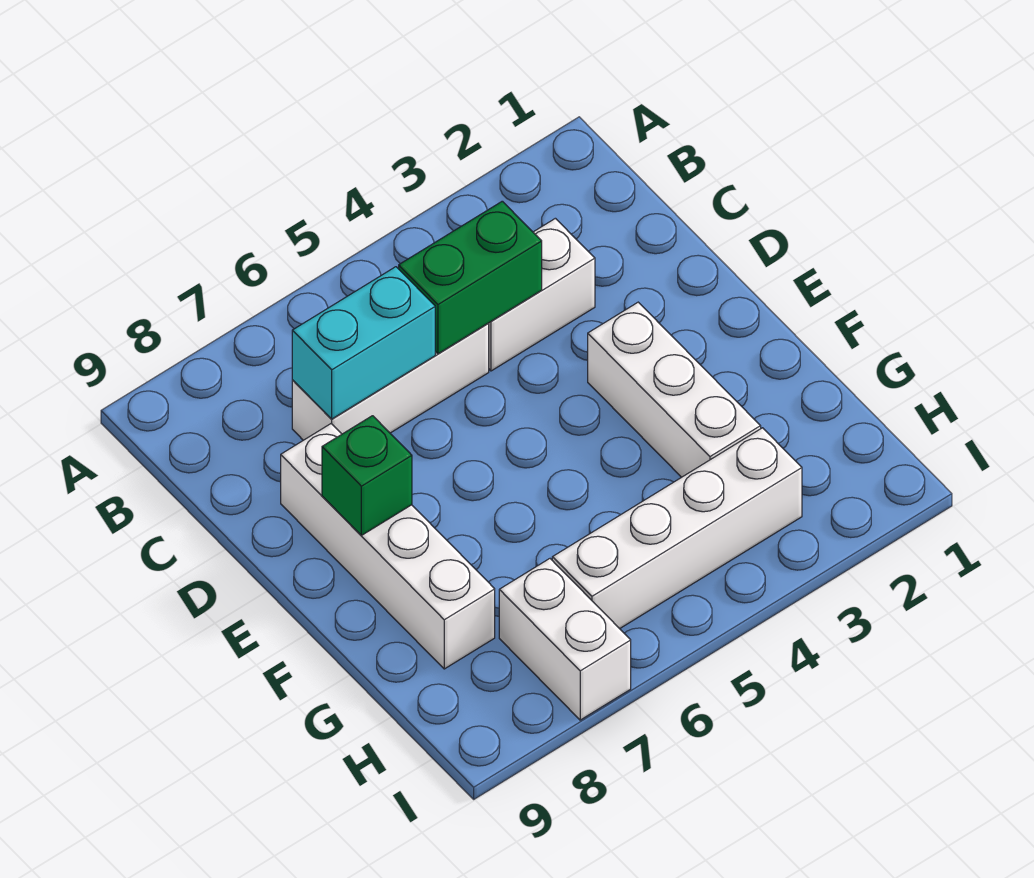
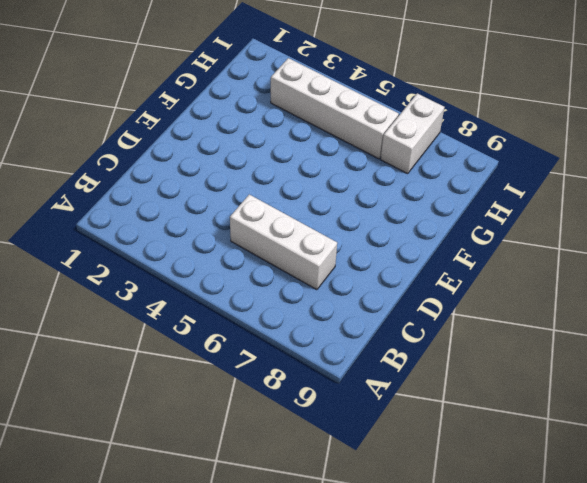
none -> white 1x2 brick [488,218,595,371]
none -> white 1x4 brick [281,424,495,669]

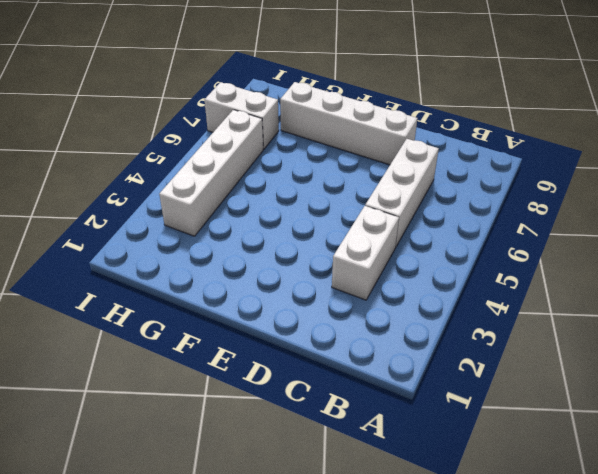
none -> white 1x3 brick [588,302,761,477]
none -> green 1x2 brick [399,201,542,354]

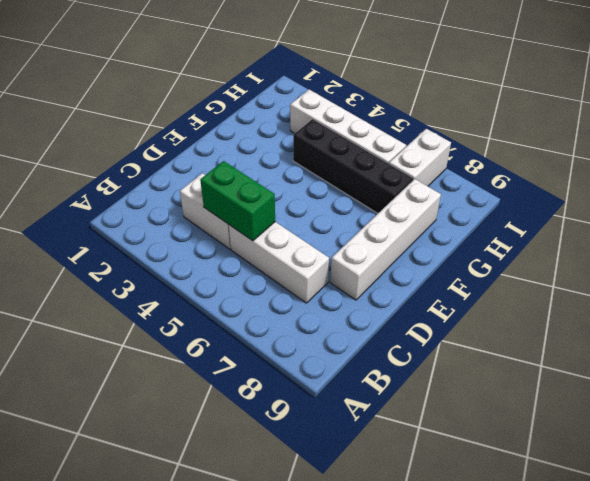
black 1x4 brick [293,119,413,213] -> none
none -> white 1x3 brick [588,302,761,477]
none -> cyan 1x2 brick [292,267,435,419]

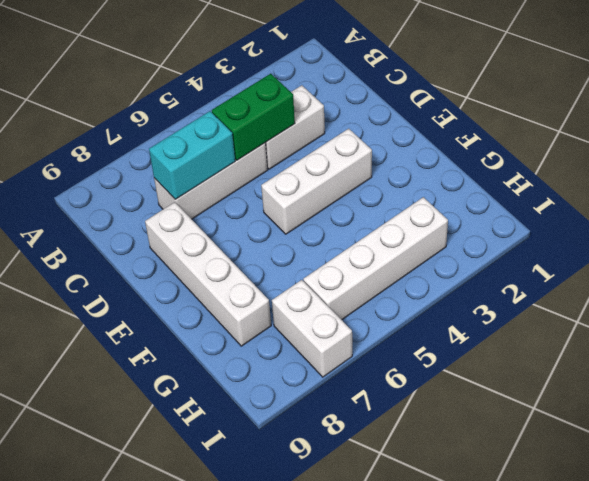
white 1x3 brick [261,129,372,234] -> white 1x3 brick turned to [588,302,761,477]
none -> green 1x1 brick [322,416,412,535]

